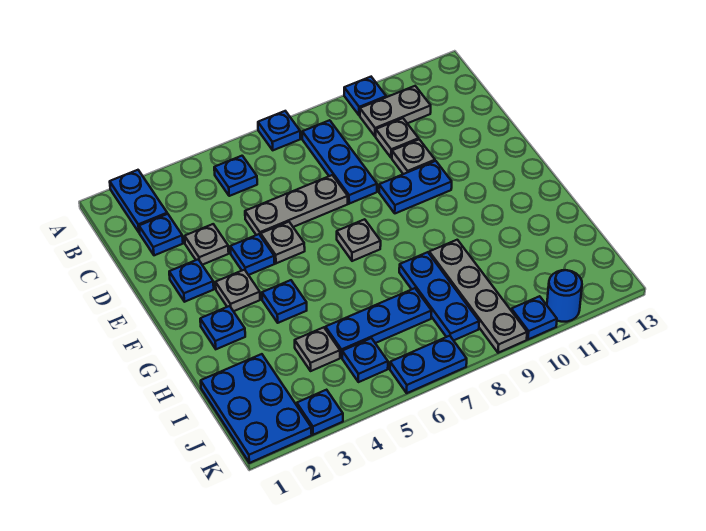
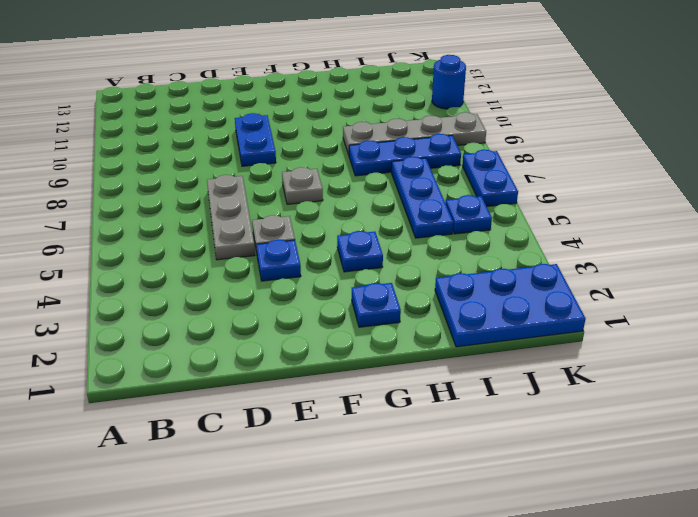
none -> blue 1x2 plate [110,170,167,233]
none -> blue 1x1 plate [258,111,300,150]
none -> blue 1x1 plate [344,77,386,116]

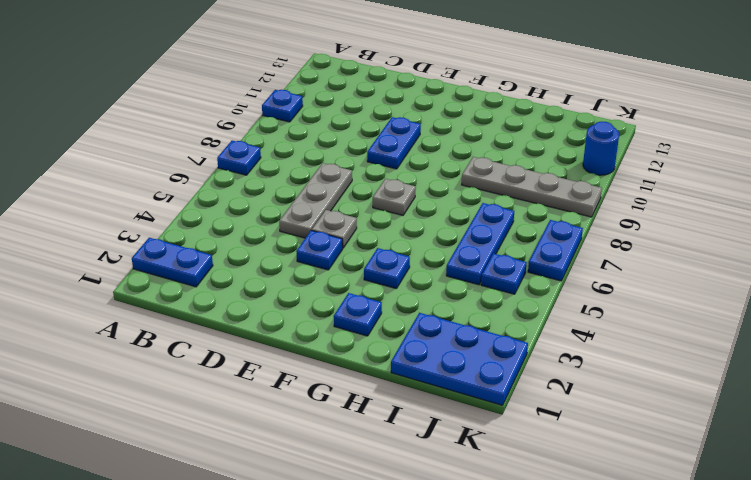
none -> blue 1x1 plate [214,156,257,196]
none -> blue 1x3 plate [302,120,377,204]
none -> grey 1x2 plate [360,86,431,137]

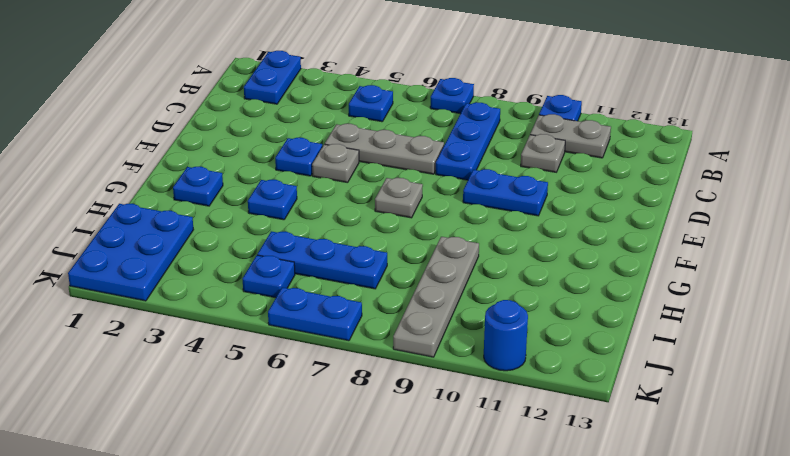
none -> blue 1x1 plate [139,214,183,255]
none -> grey 1x1 plate [185,224,229,265]
none -> grey 1x1 plate [392,139,435,174]

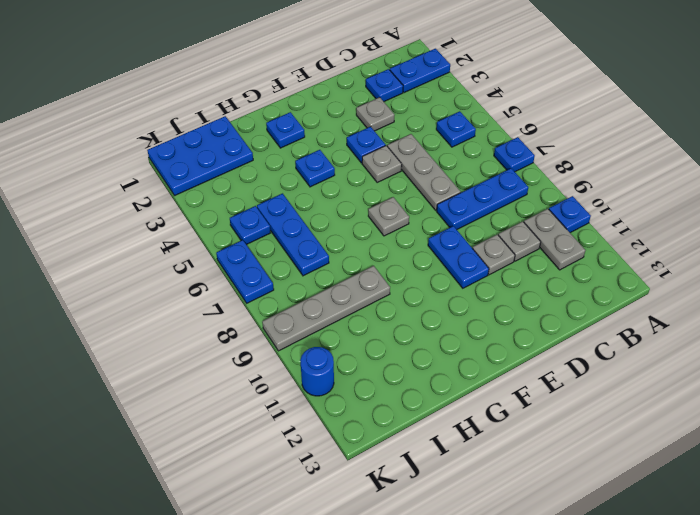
none -> blue 1x1 plate [169,259,214,302]
none -> grey 1x1 plate [216,270,260,311]
none -> blue 1x3 plate [399,252,479,340]

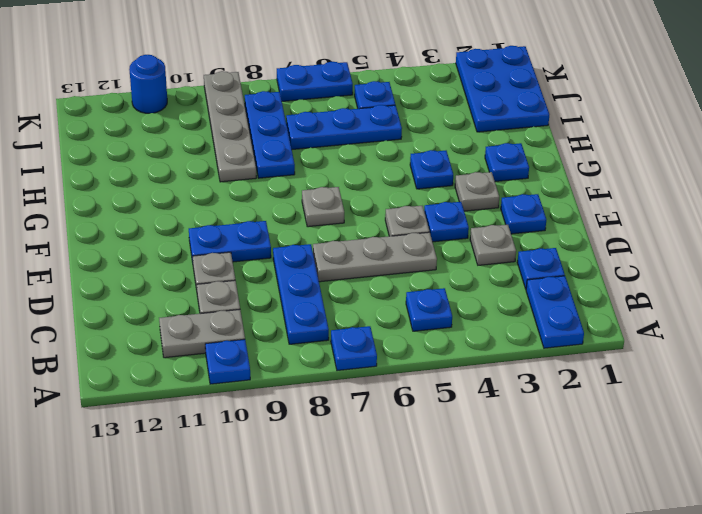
none -> grey 1x1 plate [295,327,340,371]
none -> blue 1x1 plate [297,390,343,435]
none -> blue 1x1 plate [511,296,557,339]

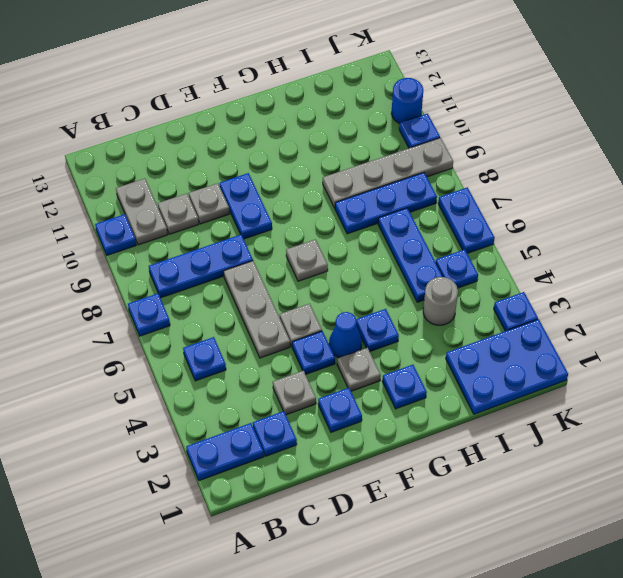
blue 1x1 cone [329,312,362,358] -> none
grey 1x1 round brick [423,277,458,325] -> grey 1x1 plate [295,327,340,371]

